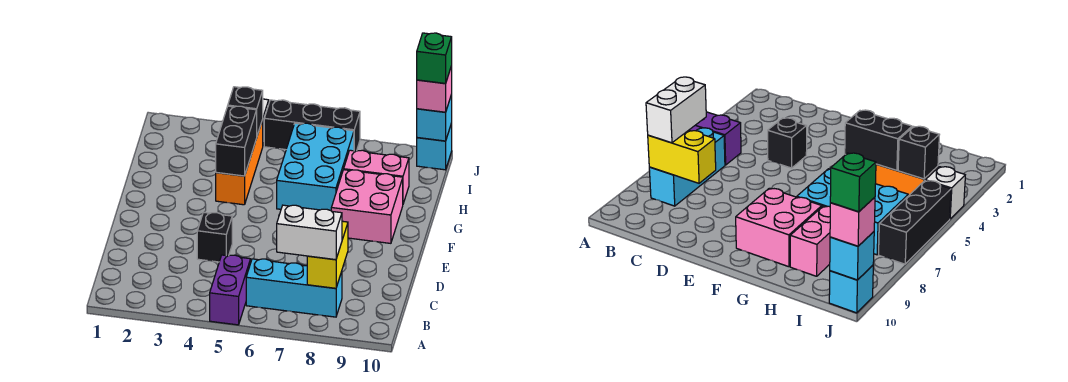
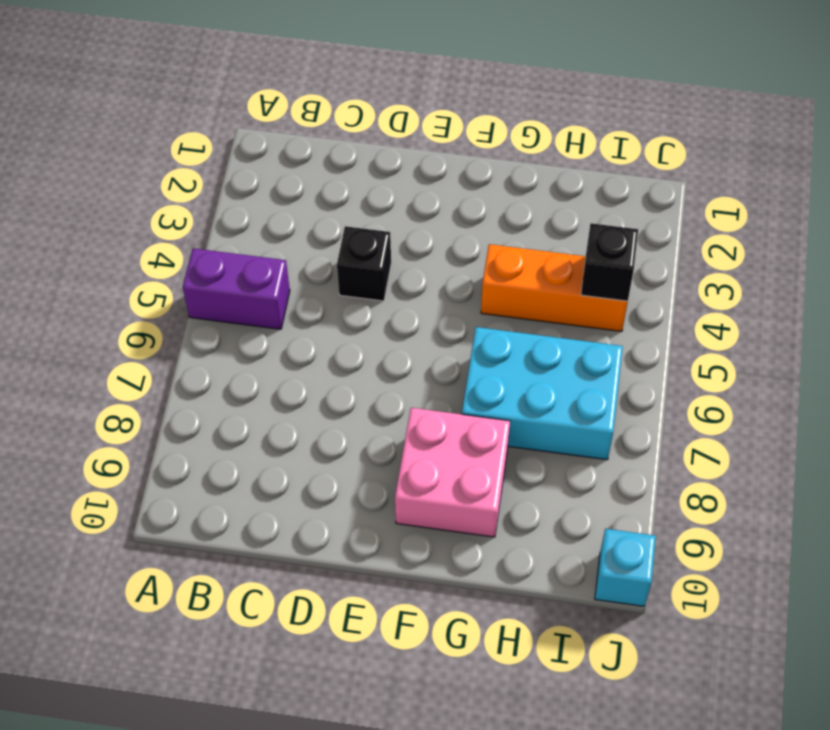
none -> cyan 1x3 brick [246,259,342,317]
none -> pink 1x2 brick [344,150,409,204]
none -> white 1x1 brick [925,167,965,219]

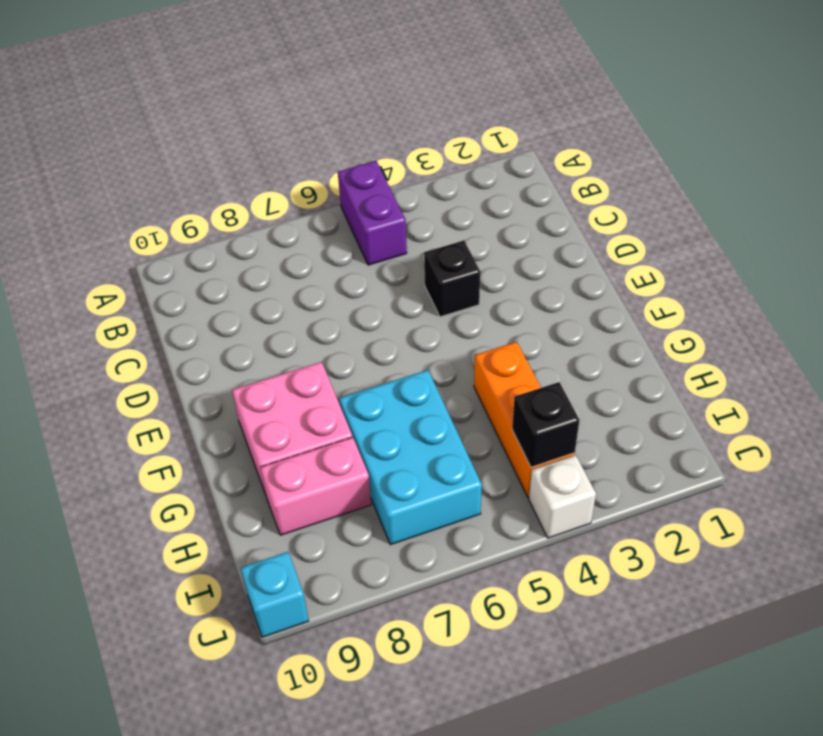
none -> cyan 1x3 brick [246,259,342,317]
none -> black 1x3 brick [264,100,360,151]
none -> yellow 1x2 brick [307,221,348,288]

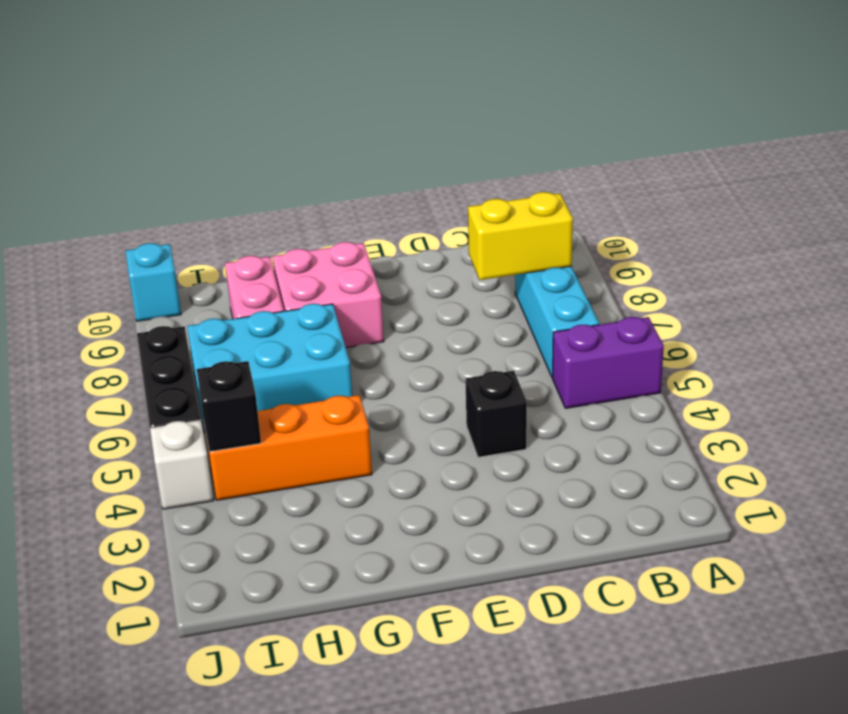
none -> black 1x2 brick [216,106,257,176]
none -> cyan 1x1 brick [417,95,452,141]
none -> white 1x2 brick [277,205,342,260]

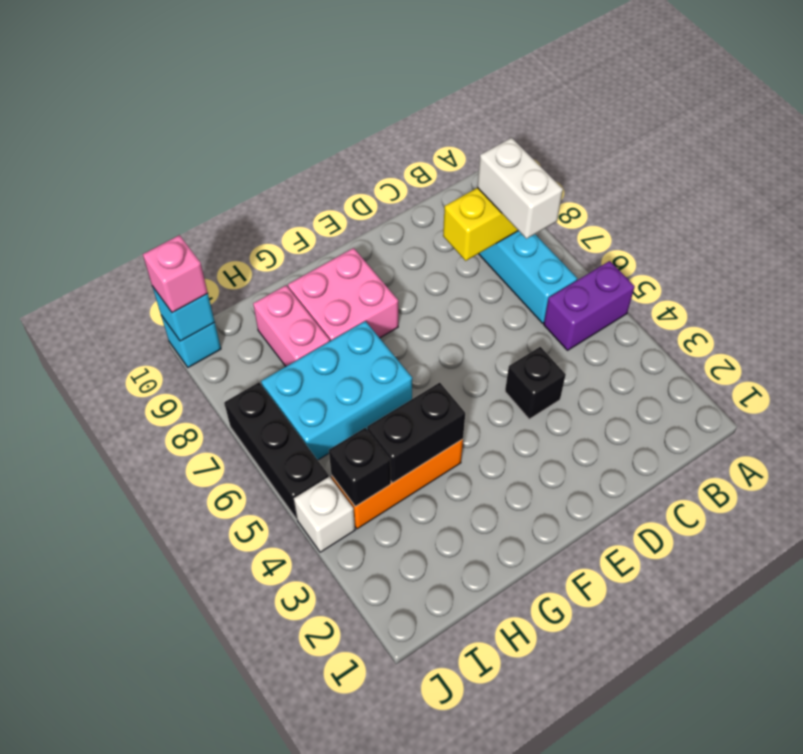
none -> green 1x1 brick [417,33,452,84]

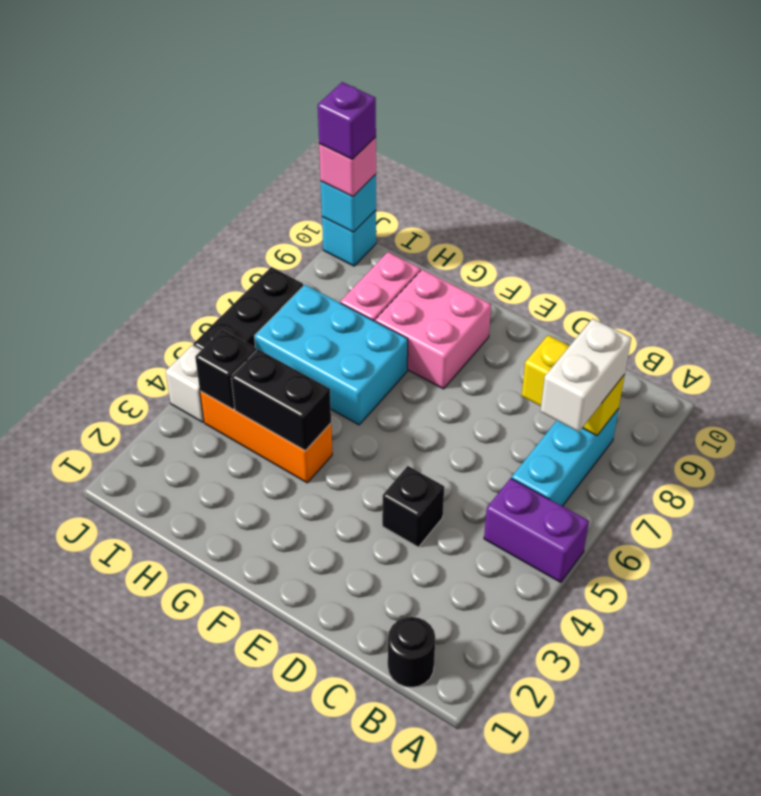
black 1x1 round brick [388,617,435,687] -> none
purple 1x1 brick [318,82,376,159] -> green 1x1 brick [417,33,452,84]

